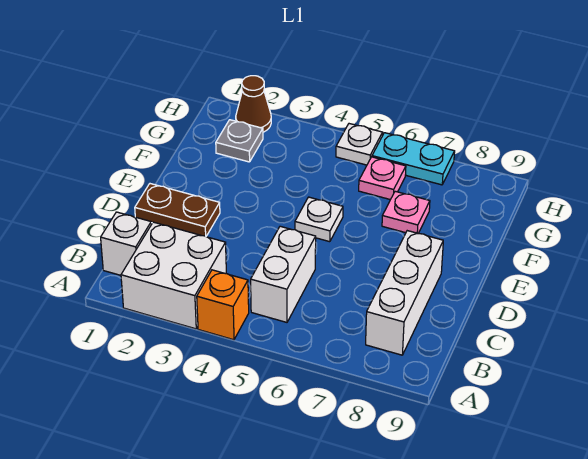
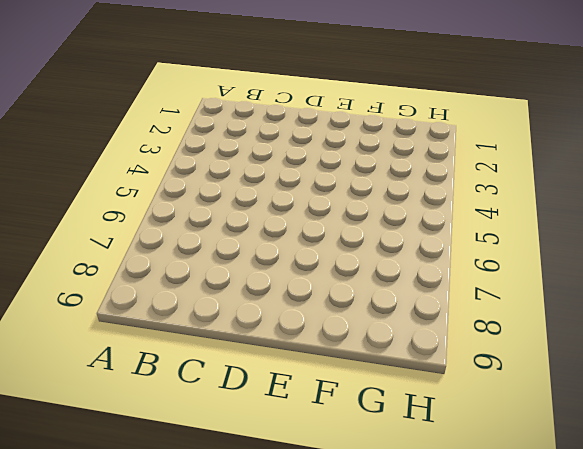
none -> white 2x2 brick [121,222,226,329]
none -> orange 1x1 brick [197,270,249,340]
none -> white 1x1 brick [101,212,151,275]

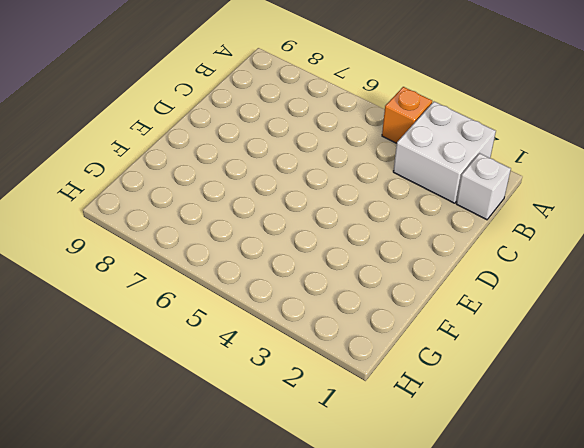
none -> white 1x2 brick [251,226,316,322]
none -> white 1x3 brick [366,231,443,355]
none -> brown 1x2 plate [135,184,220,236]

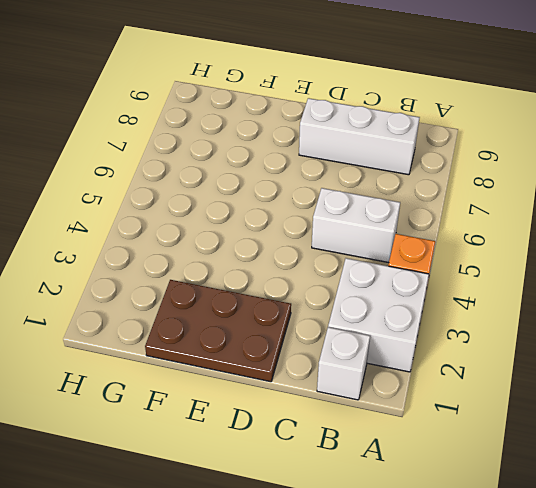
brown 2x3 plate [145,280,291,382] -> brown 1x2 plate [135,184,220,236]
none -> white 1x1 plate [295,197,343,242]
none -> pink 1x1 plate [382,191,430,233]
none -> grey 1x1 plate [216,120,263,162]

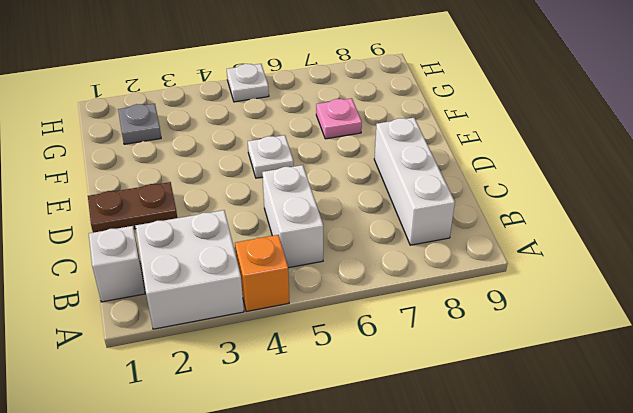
none -> pink 1x1 plate [359,157,406,200]
none -> brown 1x1 cone [236,76,271,132]
none -> cyan 1x2 plate [372,133,455,185]

